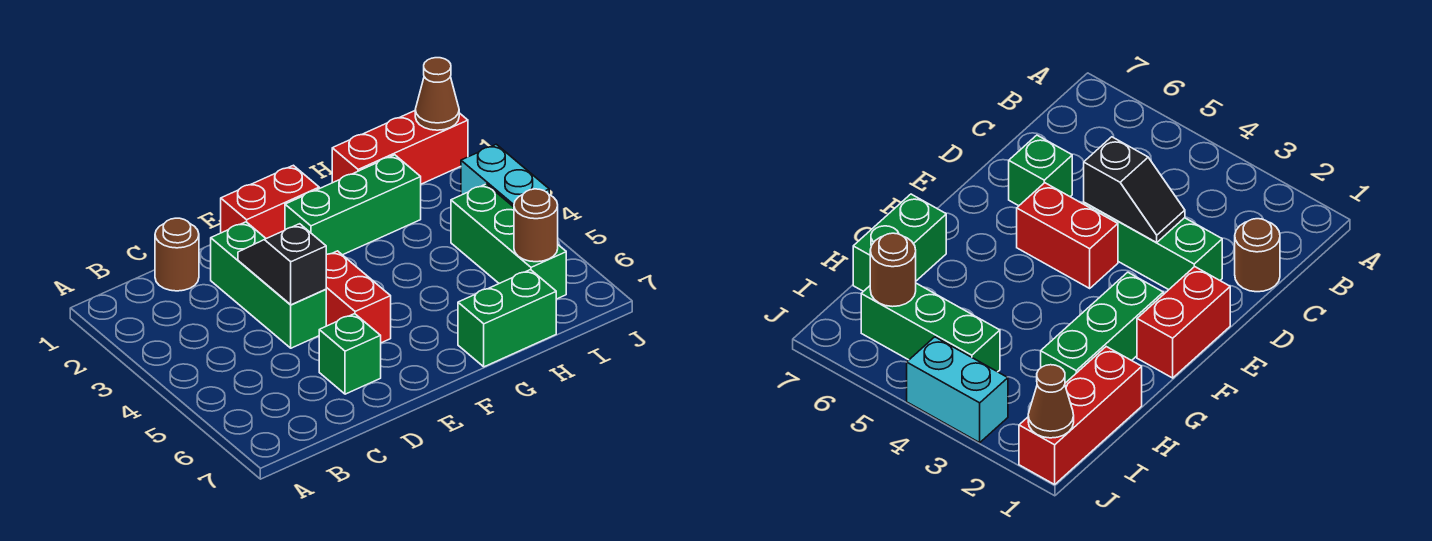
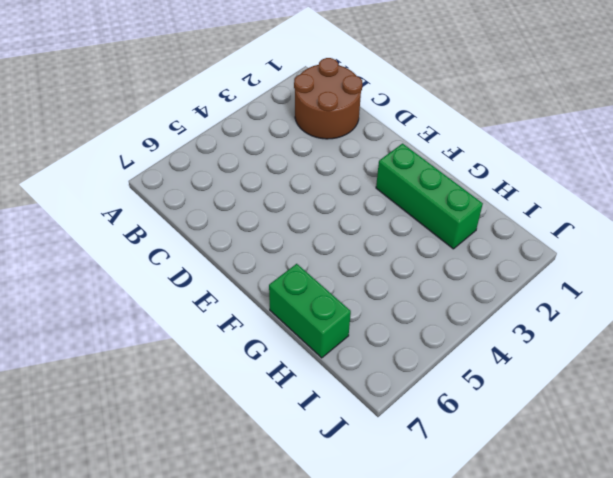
brown 2x2 round brick [294,58,362,139] -> brown 1x1 round brick [155,218,199,291]
none -> green 1x3 brick [211,222,326,348]
none -> green 1x1 brick [319,314,381,394]
none -> red 1x2 brick [221,165,319,239]

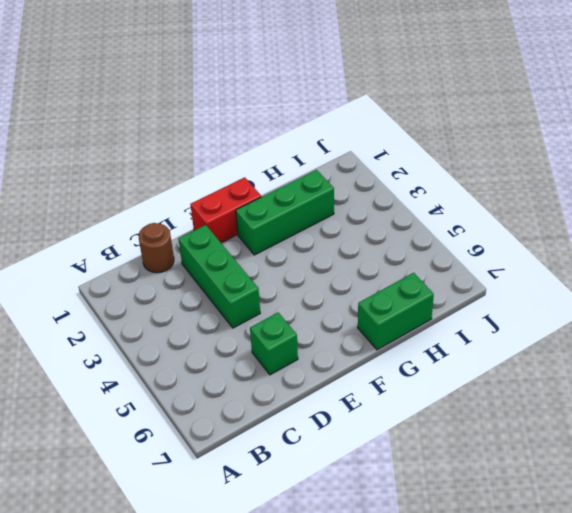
none -> red 1x2 brick [326,251,391,343]
none -> red 1x3 brick [332,111,468,184]
none -> green 1x3 brick [451,184,566,299]

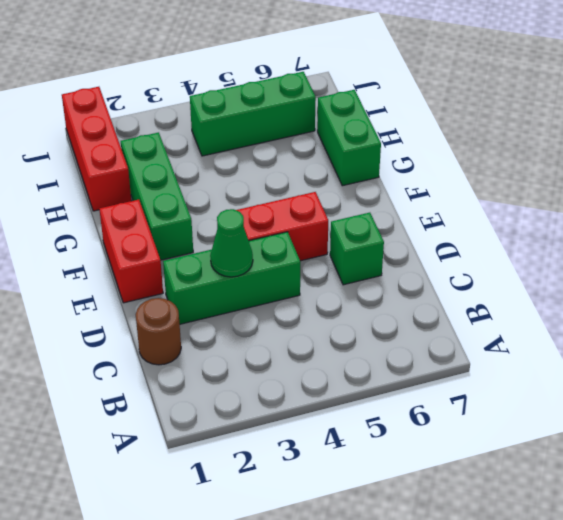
green 1x1 cone [210,209,253,277] -> black 1x2 slope [238,224,326,305]
none -> cyan 1x2 brick [461,144,549,207]
none -> brown 1x1 round brick [514,189,558,262]
none -> brown 1x1 cone [415,58,459,130]

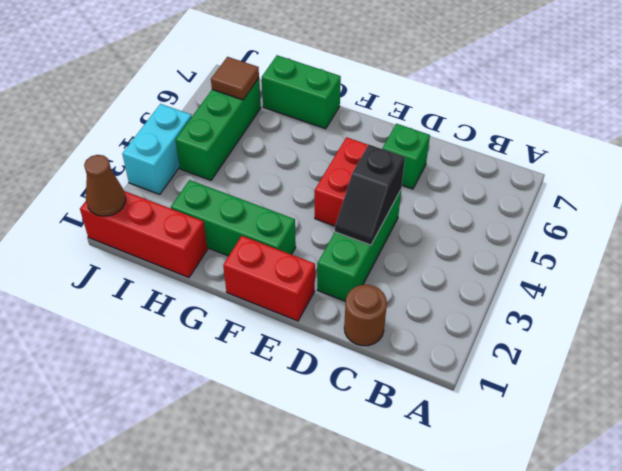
brown 1x1 tile [211,57,259,100] -> brown 1x1 round brick [514,189,558,262]

